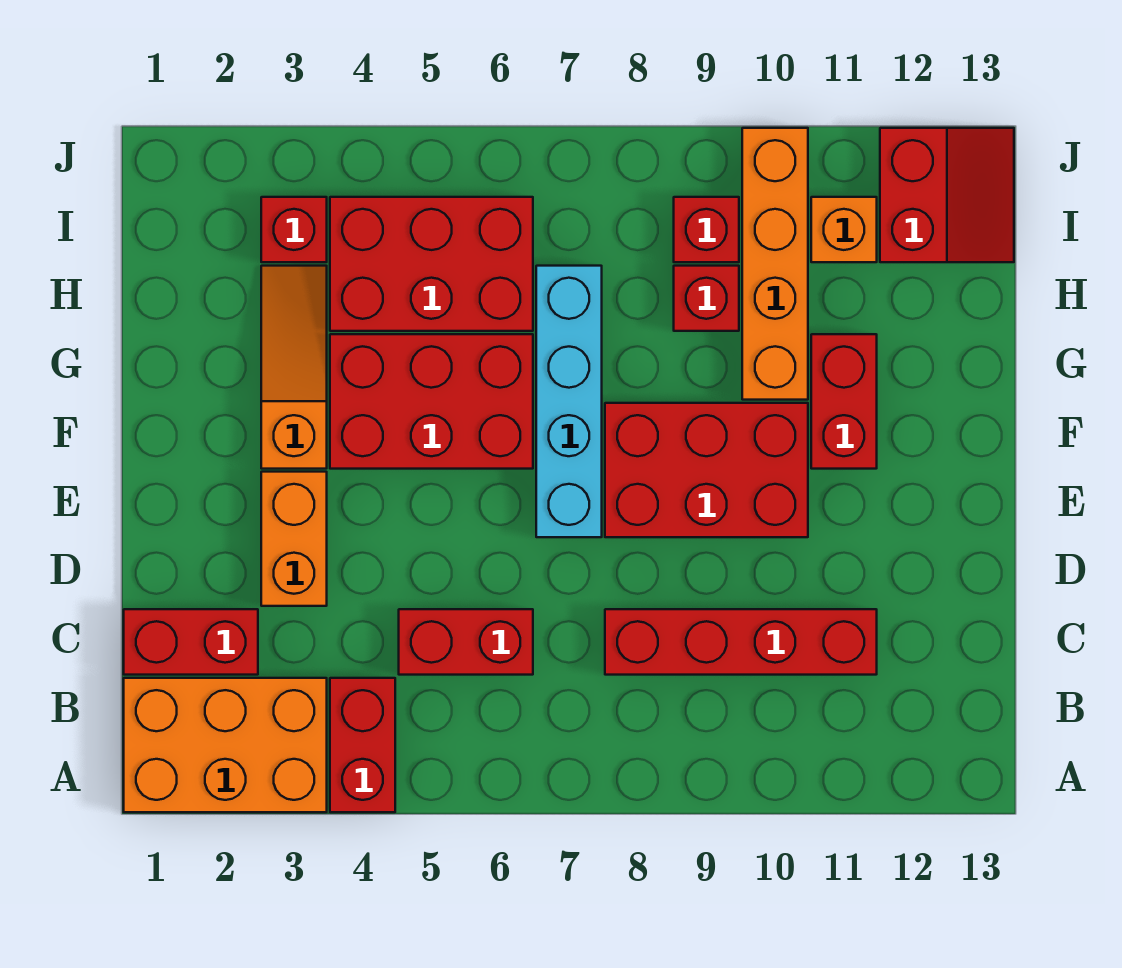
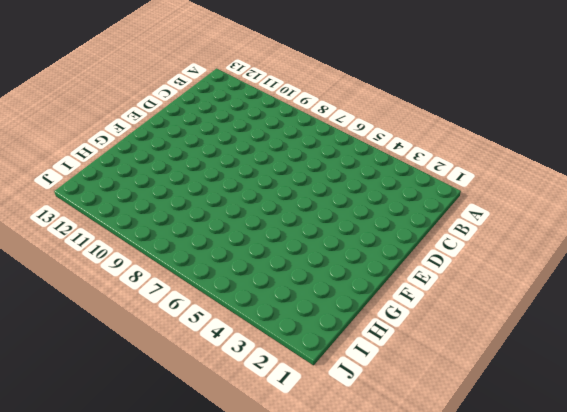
none -> orange 2x3 brick [124,678,327,812]
none -> red 1x2 brick [330,678,395,812]
none -> red 1x2 brick [124,609,258,675]

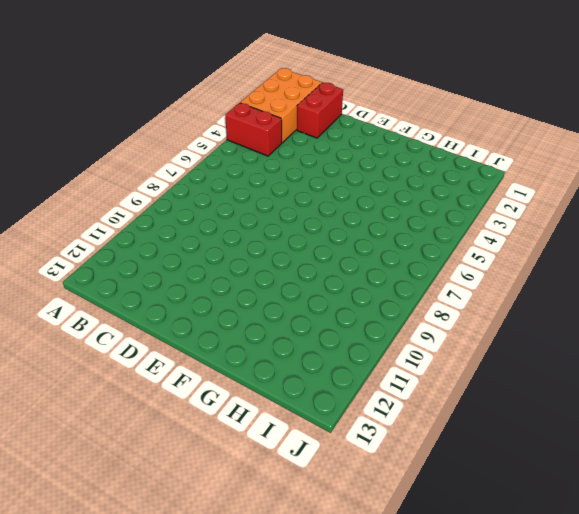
none -> red 1x2 brick [399,609,533,675]
none -> red 1x4 brick [605,609,877,675]
none -> orange 1x2 brick [261,472,327,606]

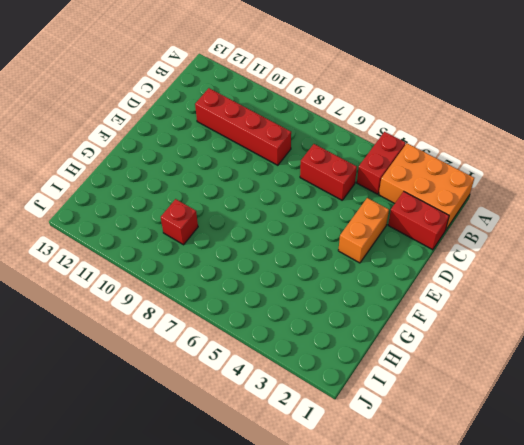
none -> cyan 1x4 brick [536,266,602,537]
none -> red 2x3 brick [605,403,808,537]
none -> orange 1x3 slope [261,266,327,469]

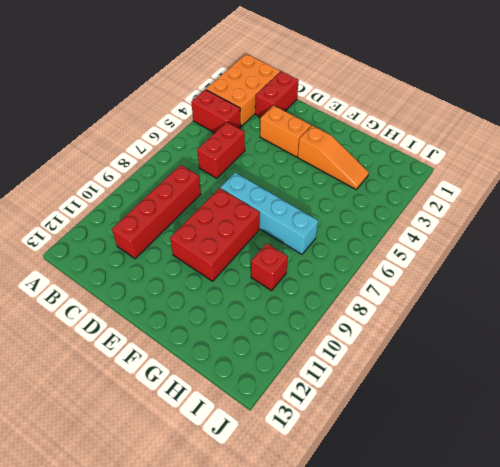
none -> red 2x3 brick [330,334,533,469]
none -> red 1x2 brick [811,334,877,469]
none -> orange 1x4 brick [742,128,808,400]

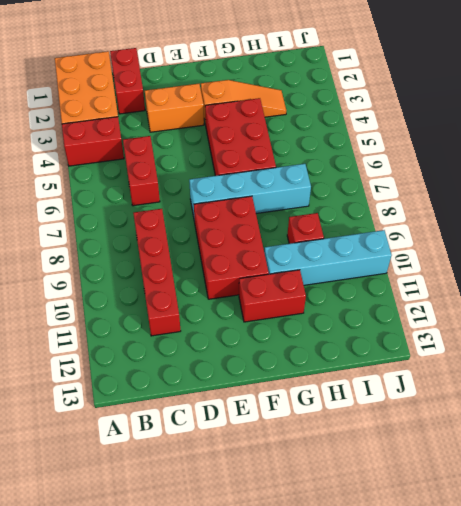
cyan 1x4 brick [264,230,392,285] -> orange 1x4 brick [742,128,808,400]
none -> red 2x3 brick [330,197,533,331]
none -> red 1x1 brick [261,197,327,262]
none -> red 1x1 brick [674,197,739,262]

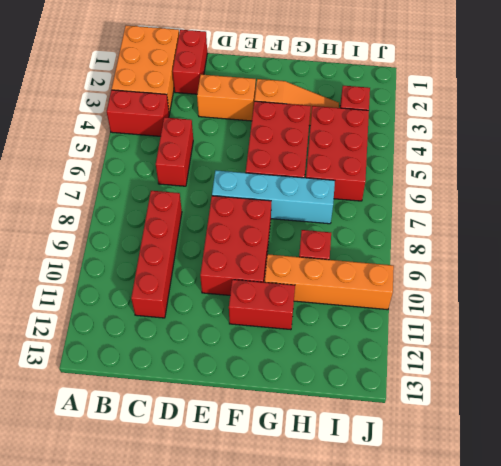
none -> red 1x1 brick [674,197,739,262]
none -> orange 1x1 brick [811,197,877,262]
none -> red 2x2 slope [880,128,1014,262]

